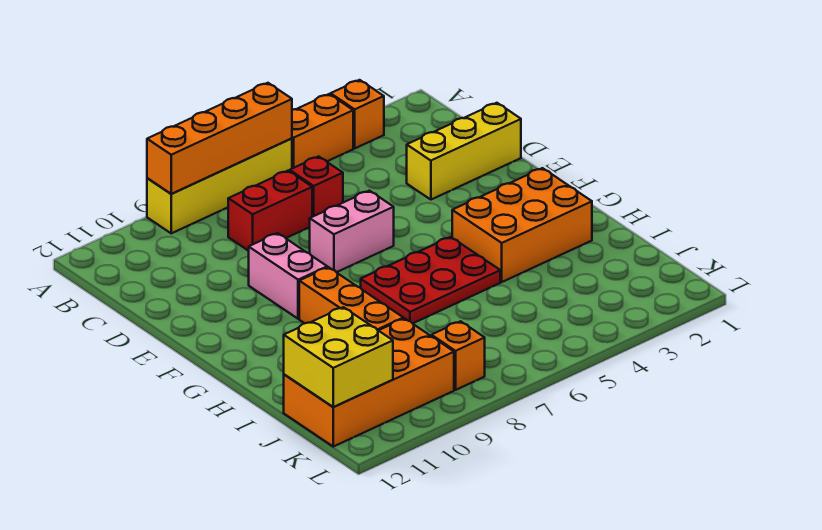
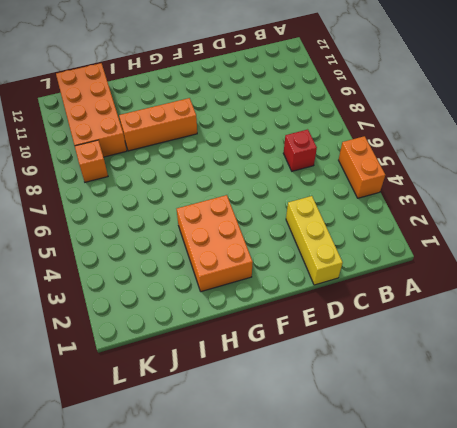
none -> orange 1x1 brick [331,80,384,148]
none -> yellow 1x4 brick [147,139,292,233]
none -> red 1x2 brick [228,171,312,251]

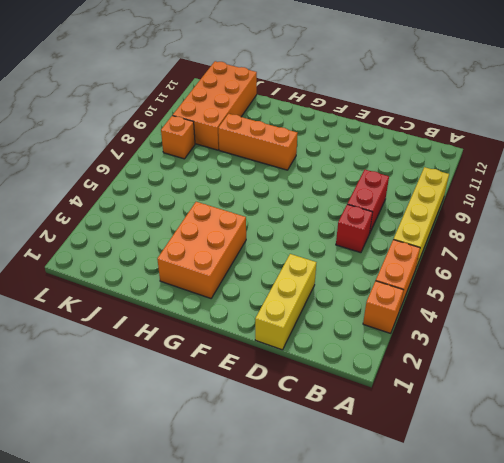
none -> pink 1x2 brick [310,191,394,272]
none -> pink 1x2 brick [249,233,327,319]
none -> red 2x3 plate [361,237,500,323]

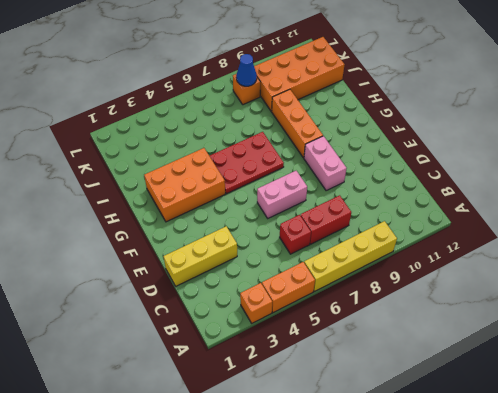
blue 1x1 cone [236,54,257,86] -> none
none -> orange 1x4 brick [147,83,292,194]
none -> yellow 2x2 brick [284,307,393,407]

